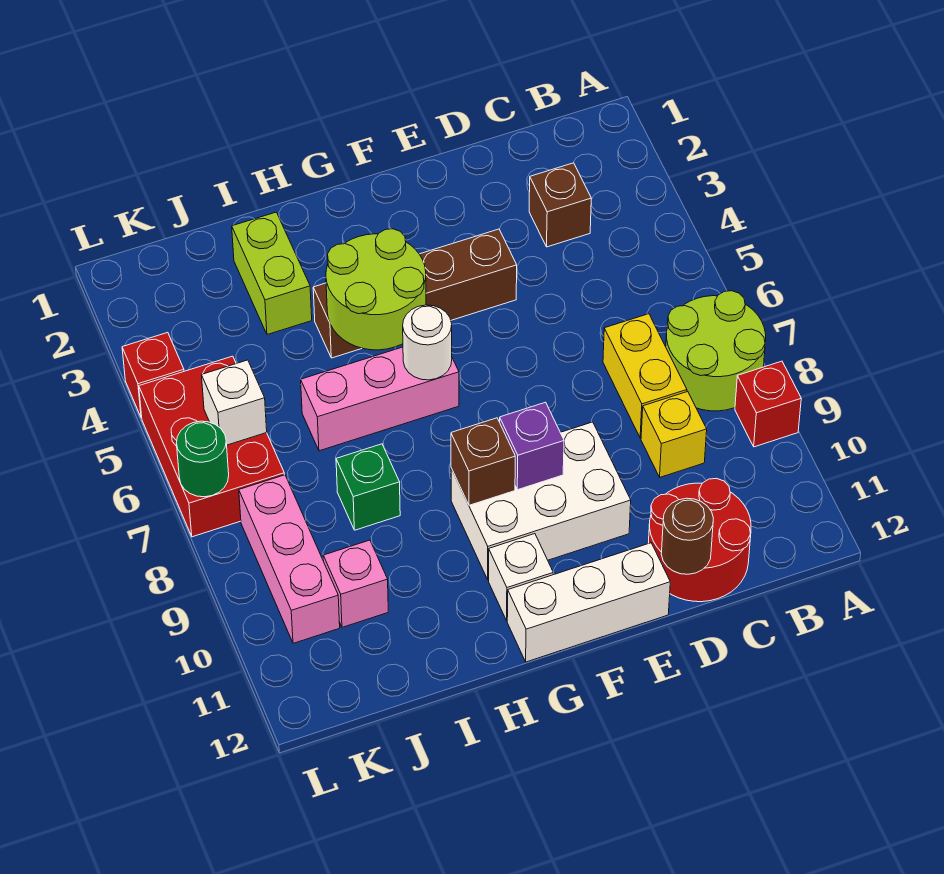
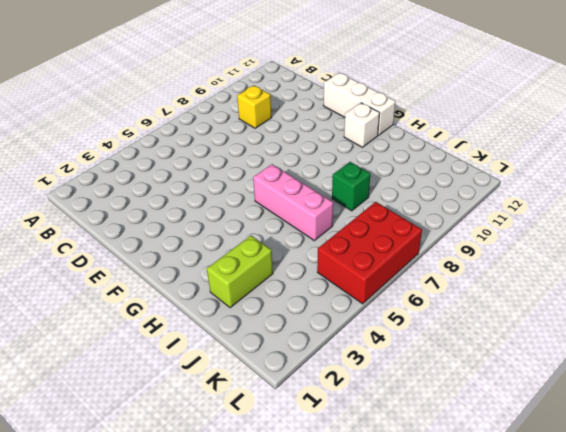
none -> lime 2x2 round brick [666,291,766,411]
none -> red 1x1 brick [735,361,801,447]
none -> brown 1x1 brick [529,163,591,247]

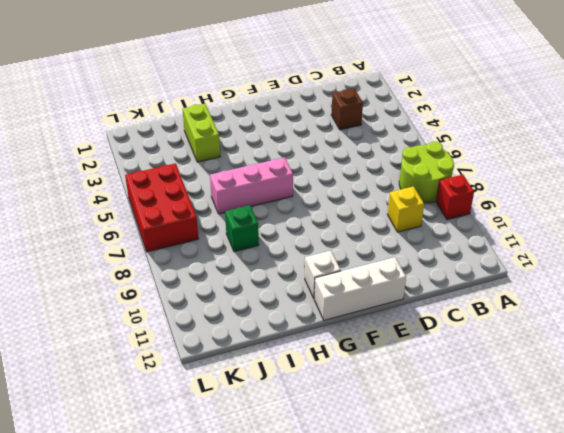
none -> yellow 1x2 brick [603,314,687,438]
none -> red 2x2 round brick [648,478,751,602]
none -> brown 1x4 brick [313,229,517,358]

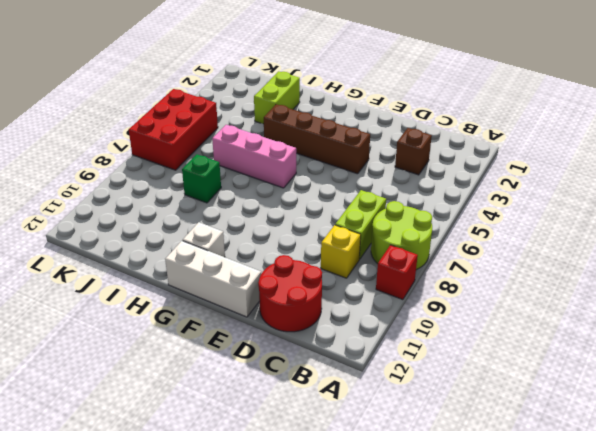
lime 1x2 brick [335,190,386,259] -> yellow 1x2 brick [603,314,687,438]
none -> white 2x3 brick [451,422,631,580]
none -> pink 1x1 brick [323,540,388,627]
none -> pink 1x3 brick [239,475,340,643]

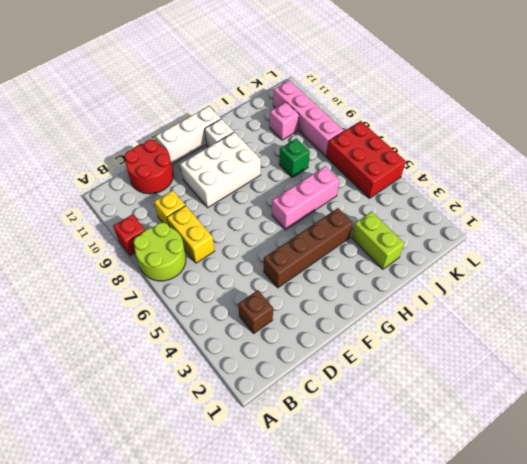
pink 1x4 brick [273,80,344,156] -> pink 1x3 brick [239,475,340,643]
none -> red 1x1 brick [122,333,184,418]
none -> brown 1x1 round brick [661,498,713,574]
none -> purple 1x1 brick [500,402,564,490]

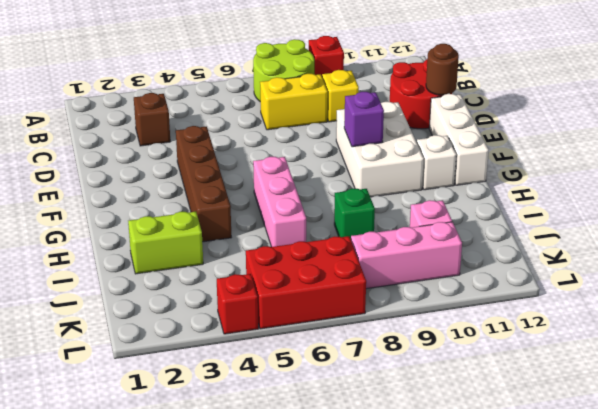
none -> lime 2x2 round brick [326,229,426,350]
none -> white 1x1 round brick [403,305,452,380]
none -> brown 1x1 brick [451,418,515,505]

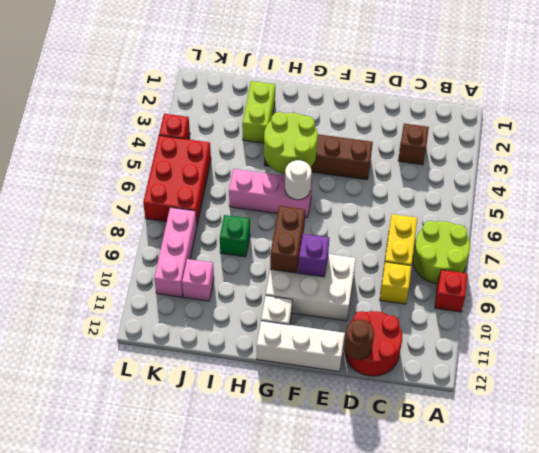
brown 1x2 brick [270,206,305,273] -> brown 1x1 brick [451,418,515,505]
none -> white 1x1 brick [202,360,267,445]
none -> green 1x1 round brick [176,421,229,497]

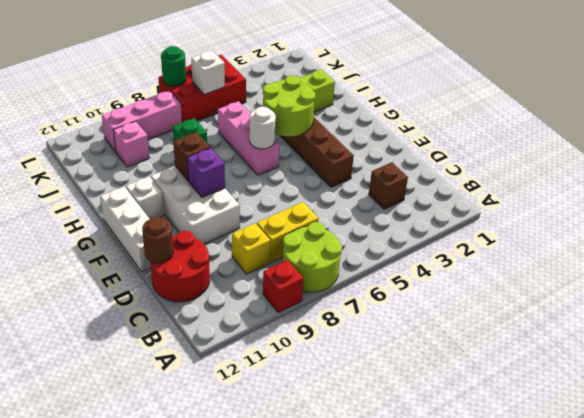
none -> red 1x1 brick [122,333,184,418]

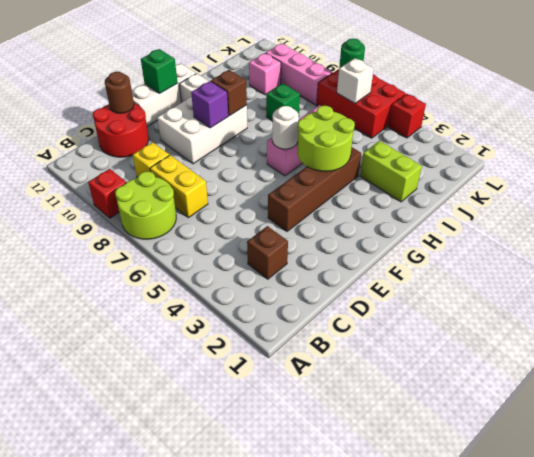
green 1x1 brick [141,49,177,93] -> none

